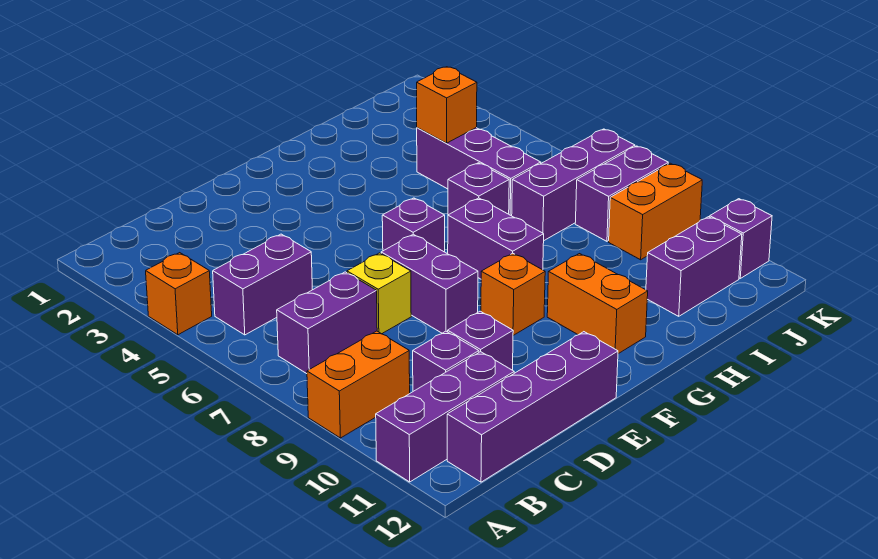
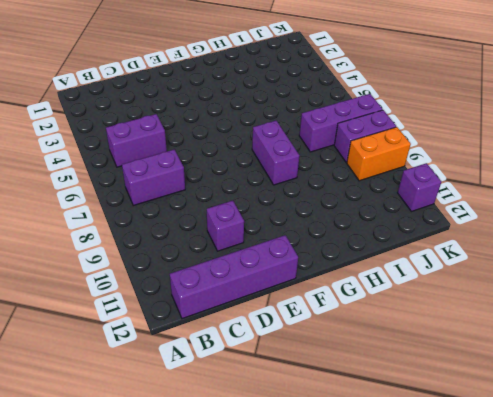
none -> orange 1x1 brick [146,253,212,335]
none -> orange 1x2 brick [307,331,410,438]
none -> purple 1x3 brick [376,352,514,482]

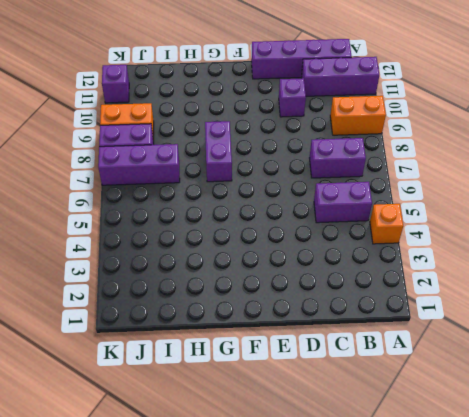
none -> purple 1x1 brick [413,331,479,391]
none -> yellow 1x1 brick [347,253,411,334]
none -> purple 1x2 brick [381,234,478,333]

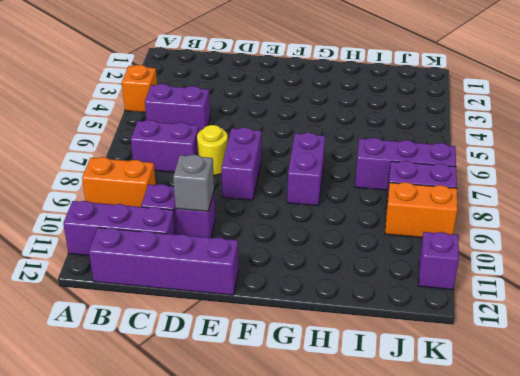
yellow 1x1 round brick [197,125,228,175] -> yellow 1x1 brick [347,253,411,334]
grey 1x1 brick [173,155,214,211] -> none
none -> purple 1x1 brick [382,198,445,252]
none -> orange 1x1 brick [481,253,545,335]
none -> orange 1x2 brick [547,254,648,354]

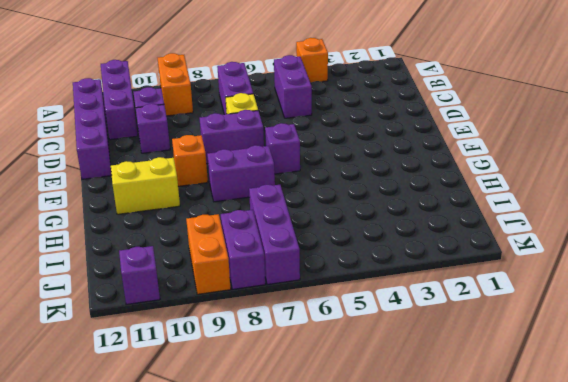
yellow 1x2 brick [111,157,180,214] -> orange 1x2 brick [547,254,648,354]
none -> purple 1x1 brick [448,163,509,215]
none -> purple 1x3 brick [417,128,541,216]
none -> purple 1x2 brick [646,217,742,316]

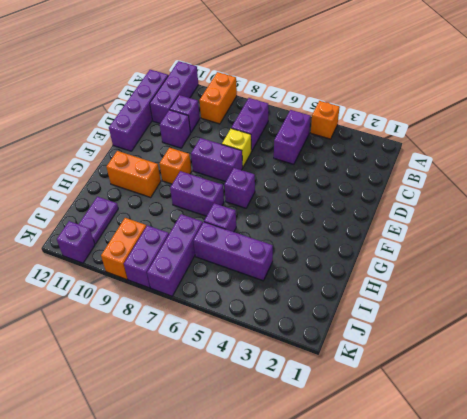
purple 1x2 plate [79,197,118,244] -> purple 1x2 brick [646,217,742,316]
none -> orange 1x1 brick [417,67,477,143]

